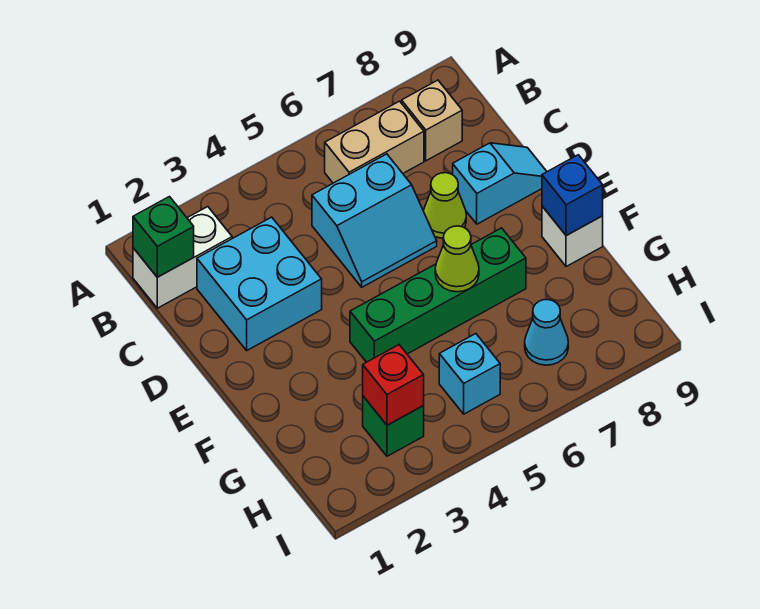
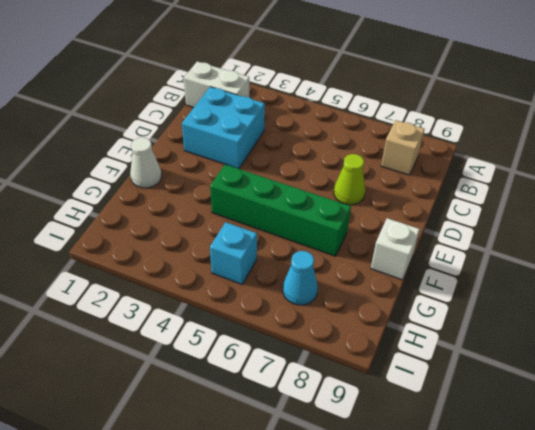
white 1x1 cone [130,137,162,188] -> none
none -> tan 1x2 brick [325,101,424,183]
none -> cyan 2x2 slope [312,154,437,287]
none -> cyan 1x2 slope [453,143,547,224]

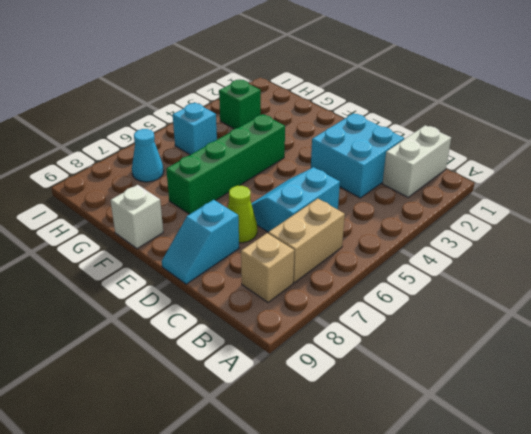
none -> green 1x1 brick [133,197,194,277]
none -> lime 1x1 cone [435,226,479,292]
none -> blue 1x1 brick [542,155,603,236]

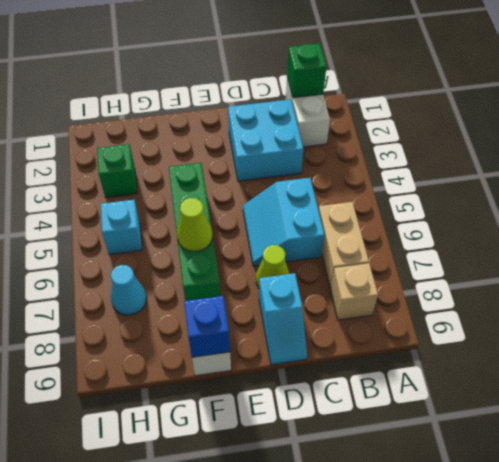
none -> red 1x1 brick [363,345,424,425]

